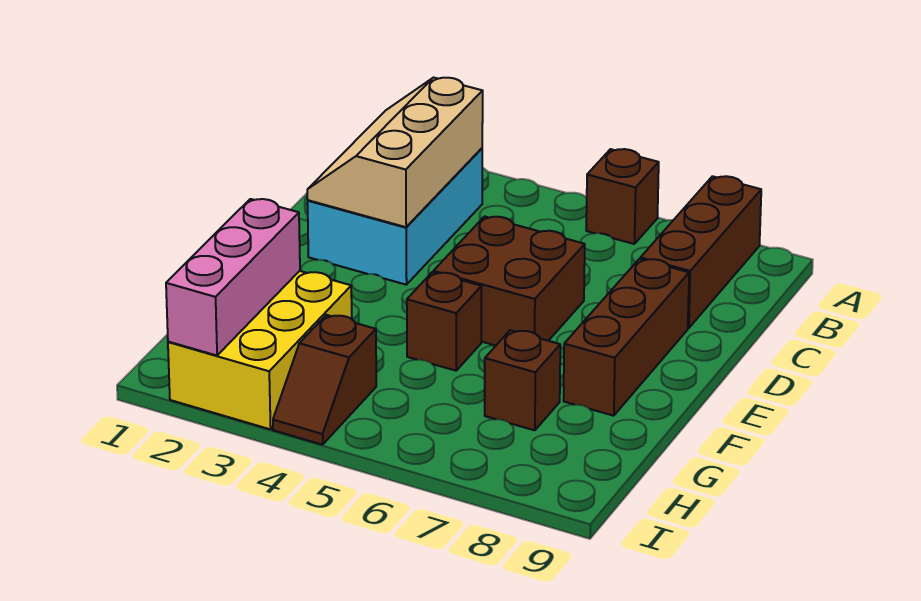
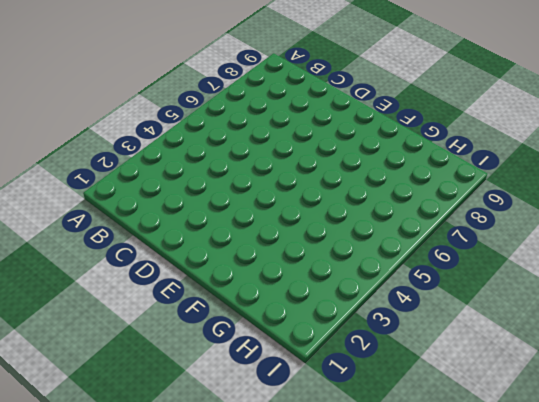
none -> brown 1x1 brick [586,149,659,244]
none -> brown 1x3 brick [640,176,761,328]

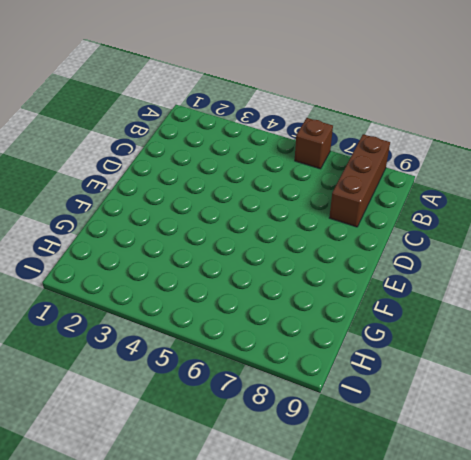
none -> cyan 2x3 brick [308,148,482,285]
none -> brown 2x2 brick [433,216,585,346]

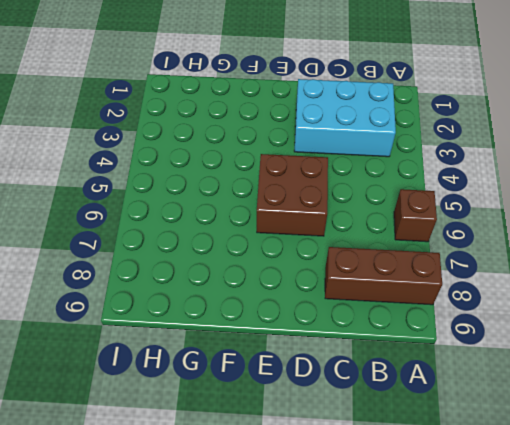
none -> brown 1x3 brick [564,259,689,416]
none -> brown 1x1 brick [407,272,482,371]

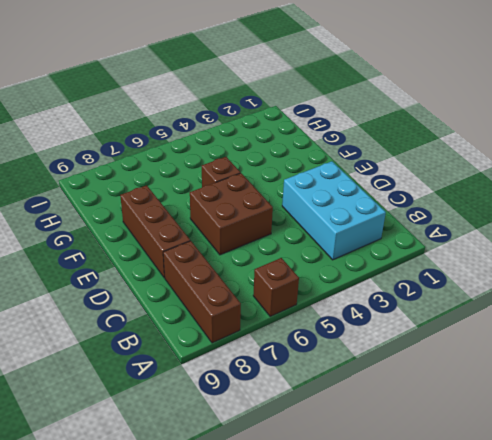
none -> yellow 2x3 brick [168,271,352,429]
none -> brown 1x1 brick [485,330,560,430]

